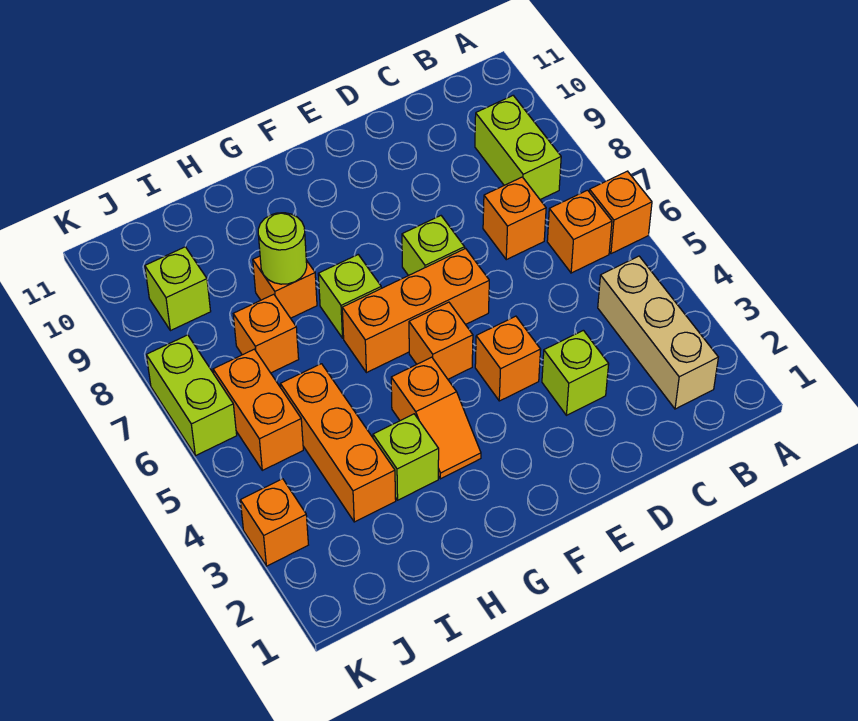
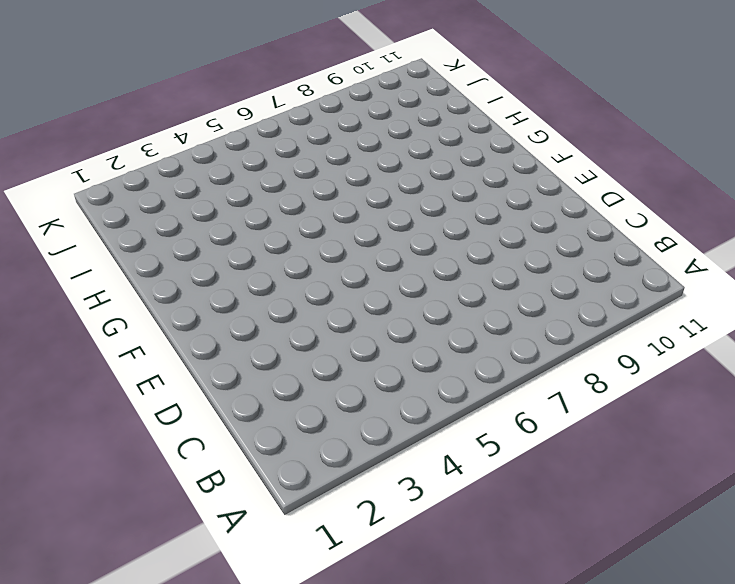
none -> orange 1x1 brick [589,171,652,254]
none -> tan 1x3 brick [598,256,718,409]
none -> orange 1x1 brick [547,190,612,273]

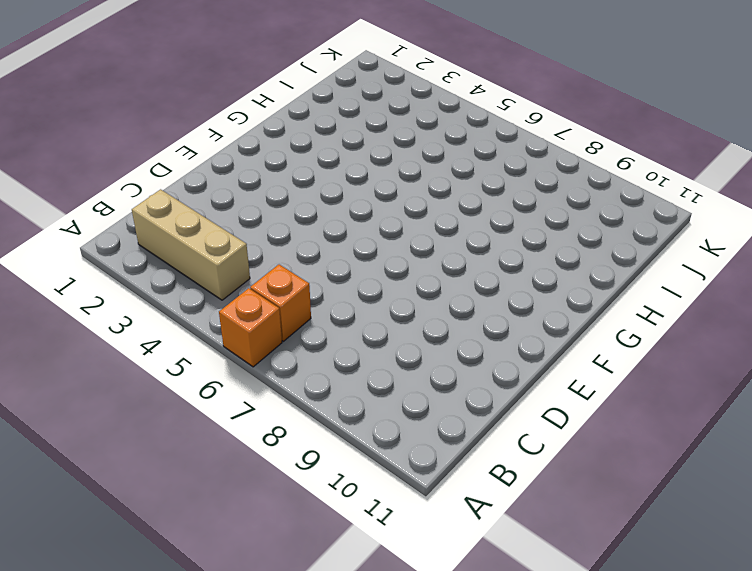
none -> lime 1x2 brick [475,96,561,199]
none -> orange 1x1 brick [483,177,546,260]
none -> lime 1x1 brick [542,330,609,415]

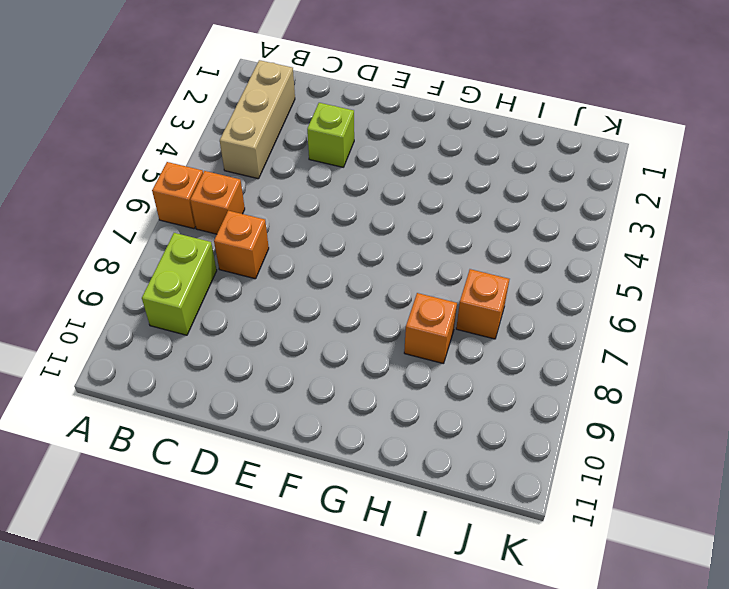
none -> orange 1x1 brick [475,316,541,401]
none -> orange 1x3 brick [342,248,489,373]
none -> lime 1x1 brick [402,216,465,276]

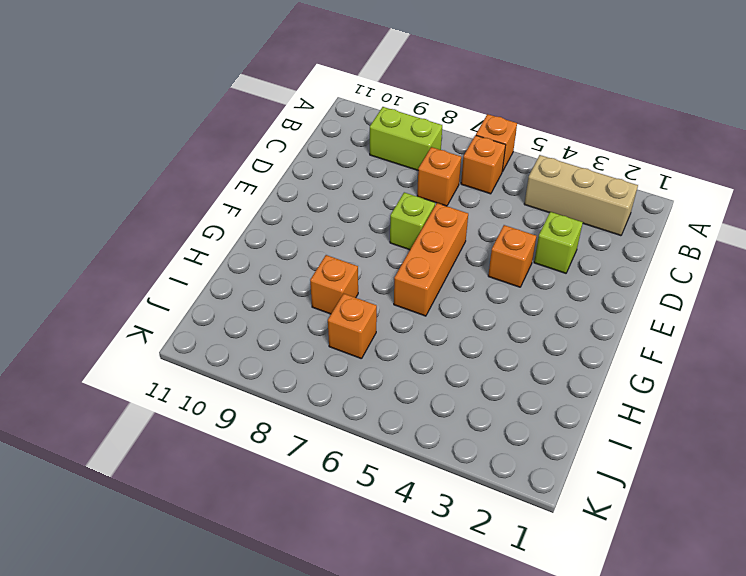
none -> orange 1x1 brick [409,302,473,379]
none -> orange 1x2 slope [391,357,481,479]
none -> lime 1x1 brick [318,255,381,338]

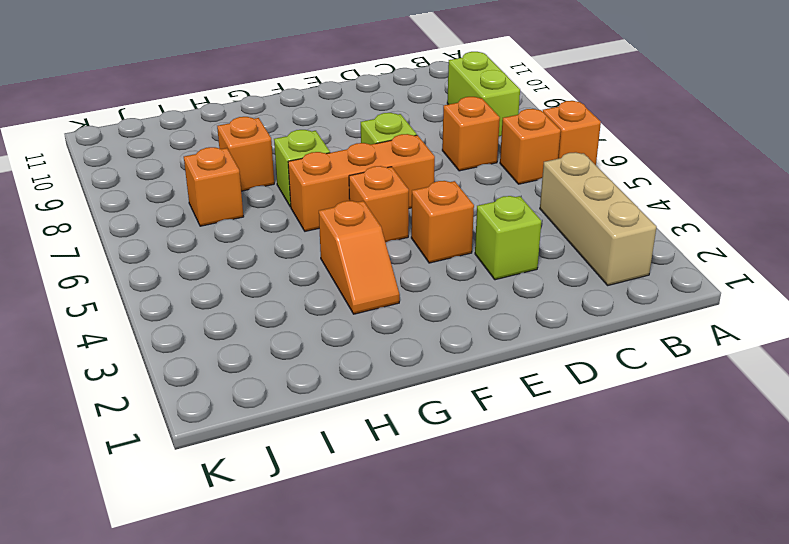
none -> lime 1x1 brick [373,414,439,500]
none -> orange 1x3 brick [280,364,396,522]
none -> orange 1x2 brick [213,349,303,470]

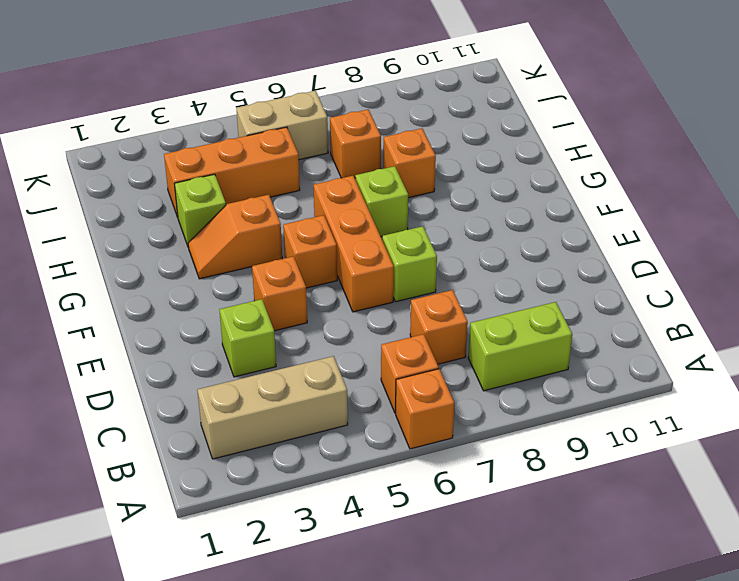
tan 1x2 brick [237,91,328,160] -> orange 1x2 brick [213,349,303,470]
none -> lime 1x1 brick [145,247,211,331]
none -> orange 1x1 brick [240,479,308,566]
none -> lime 1x2 brick [146,335,237,456]

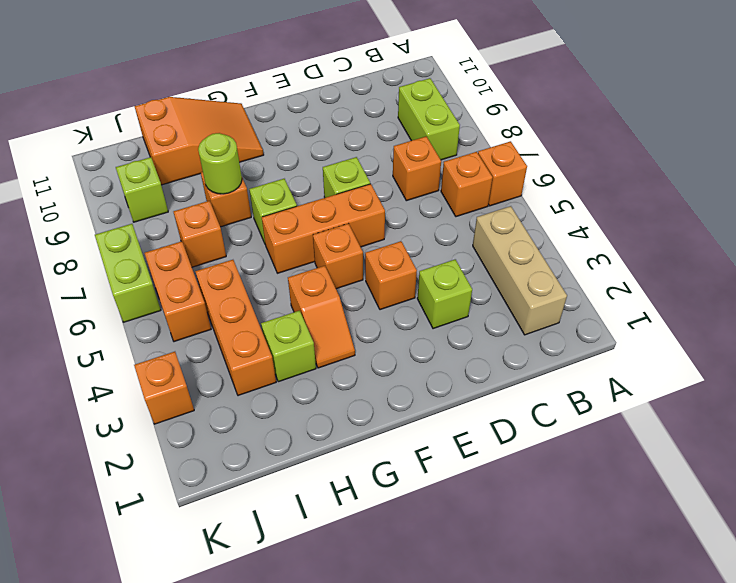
orange 2x3 slope [135,97,263,185] -> none

